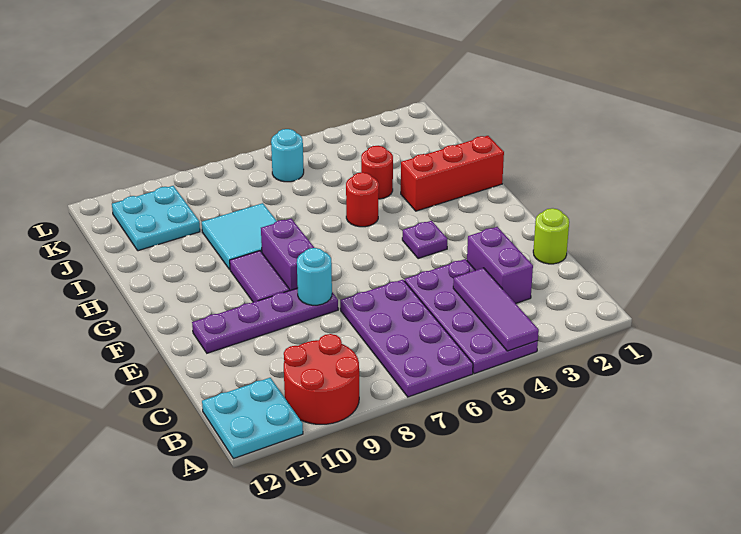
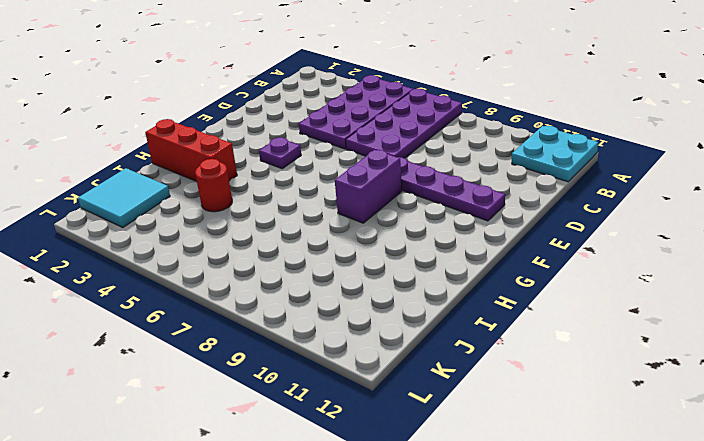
cyan 2x2 tile [78,168,170,227] -> cyan 2x2 tile moved to [202,203,277,269]
none -> red 2x2 round brick [284,334,359,424]
none -> purple 1x2 brick [467,227,533,303]
none -> lime 1x1 round brick [533,208,569,264]

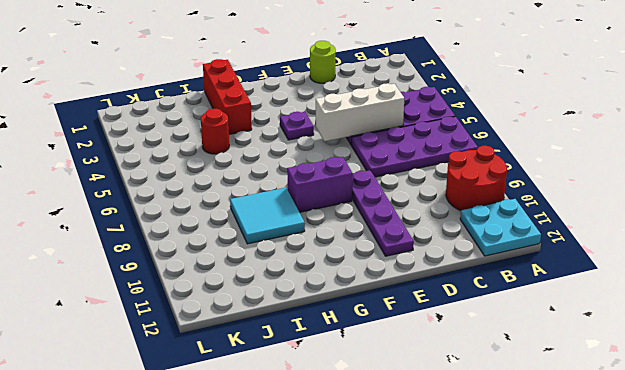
white 1x3 brick [316,83,404,141] -> none
none -> purple 1x2 brick [467,227,533,303]
none -> purple 1x2 tile [230,251,290,302]
none -> red 1x1 round brick [346,172,379,227]

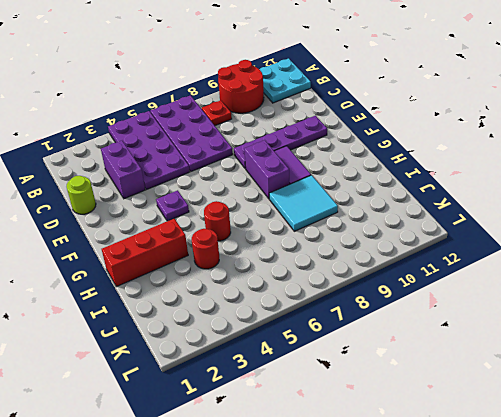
red 1x1 plate [202,100,232,126] -> none
none -> cyan 2x2 plate [112,186,200,251]
none -> cyan 1x1 round brick [271,129,304,182]
none -> purple 1x3 tile [453,268,539,351]

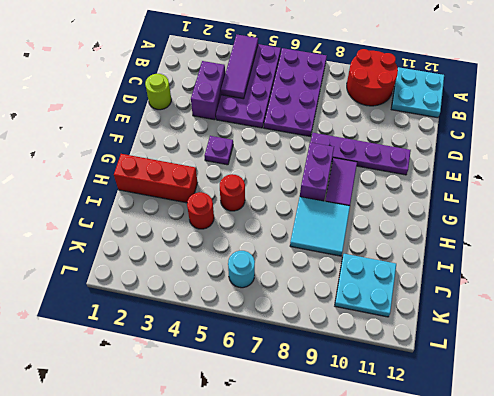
none -> cyan 1x1 round brick [297,248,332,305]

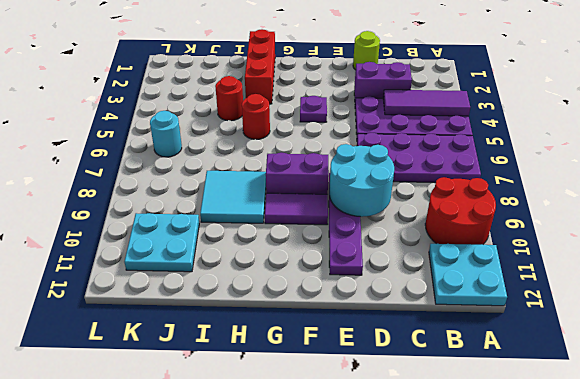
cyan 2x2 round brick [329,144,394,217] -> cyan 1x1 round brick [297,248,332,305]

